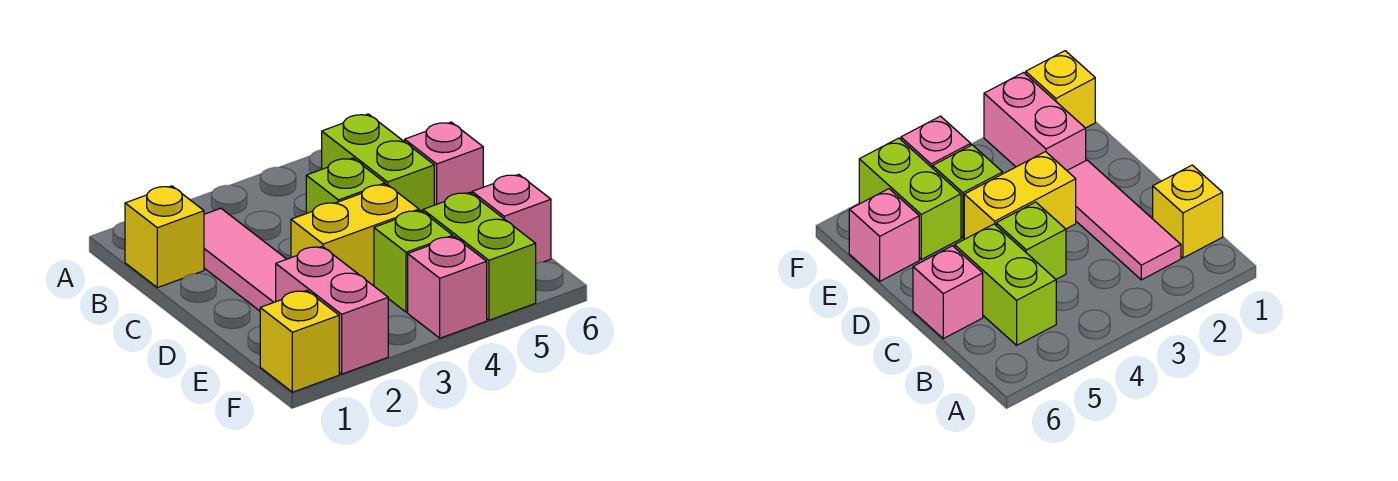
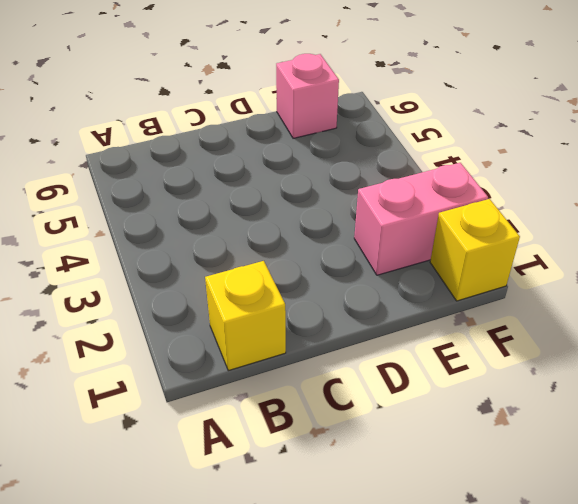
none -> pink 1x3 tile [204,208,286,311]
none -> lime 1x2 brick [322,114,434,212]
none -> lime 1x1 brick [306,158,385,213]

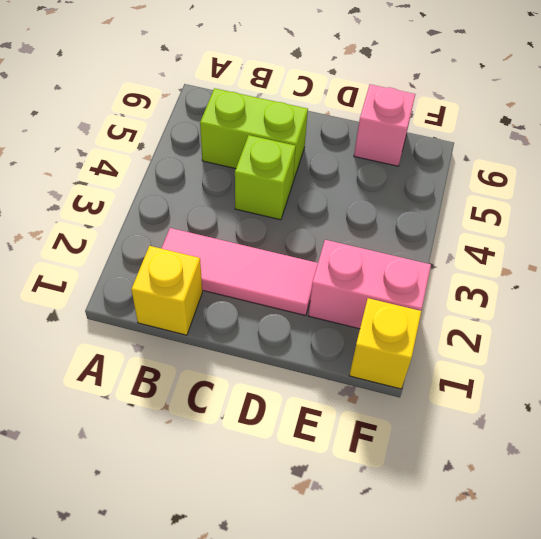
none -> pink 1x1 brick [405,122,483,205]
none -> yellow 1x2 brick [291,184,419,286]
none -> lime 1x1 brick [374,210,453,312]

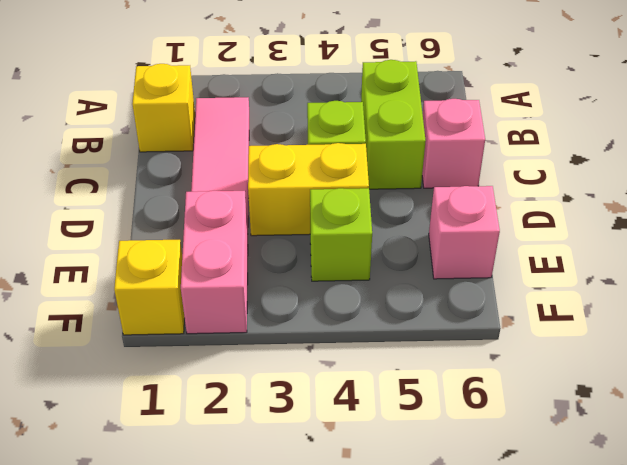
none -> lime 1x2 brick [423,192,536,320]
none -> pink 1x1 brick [408,237,487,338]

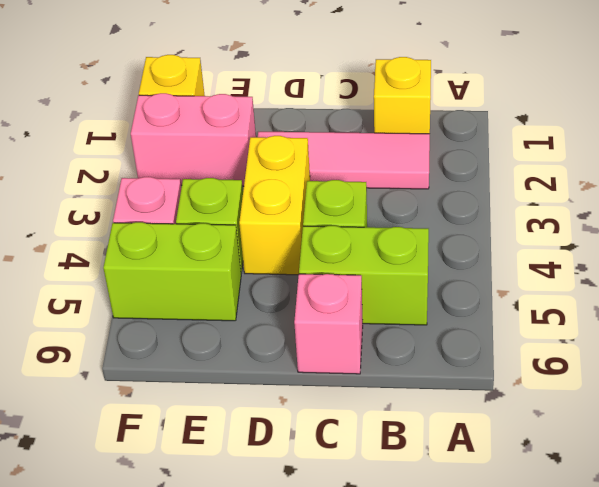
none -> pink 1x1 brick [472,174,551,263]

